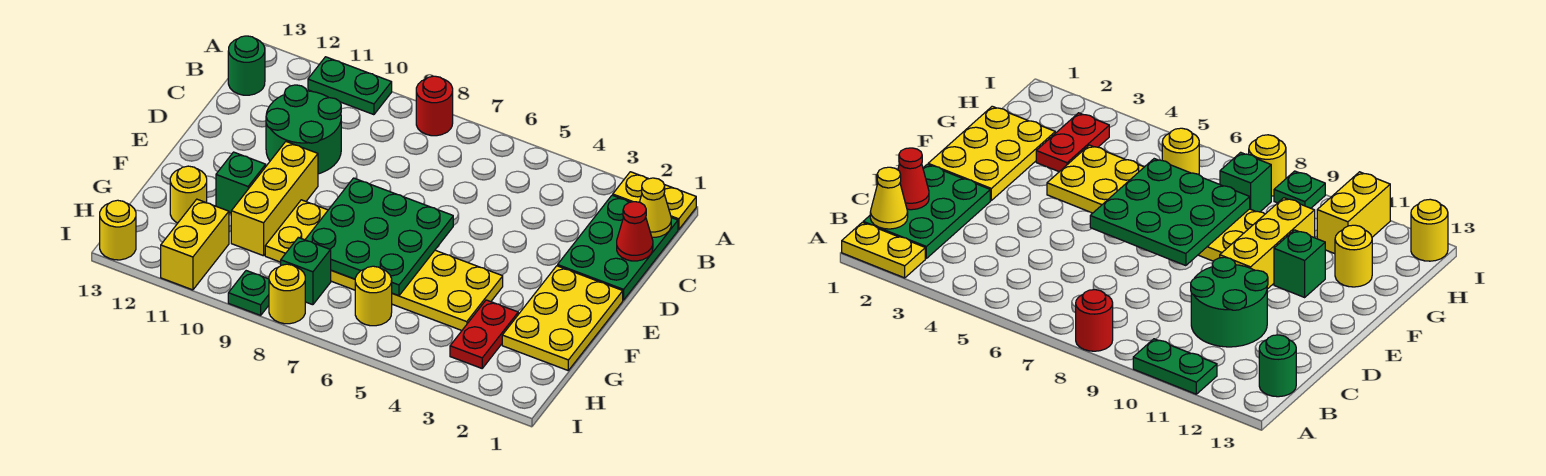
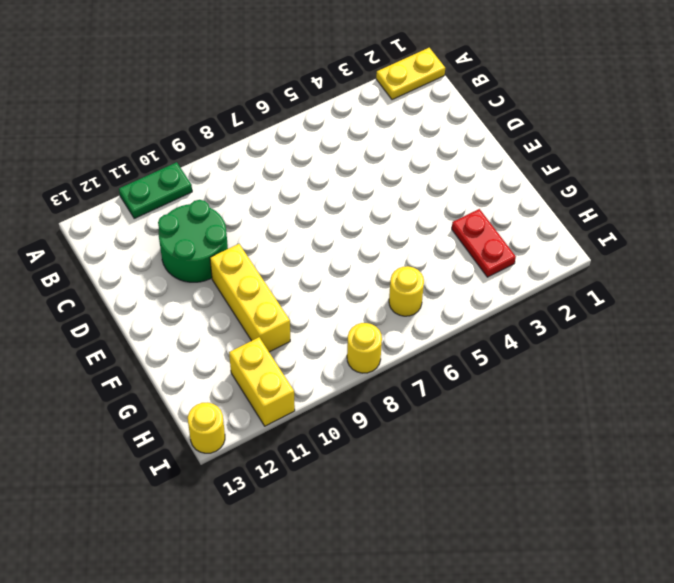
none -> red 1x1 round brick [416,76,453,136]
none -> green 2x3 plate [558,195,678,300]
none -> green 1x1 round brick [228,36,265,95]

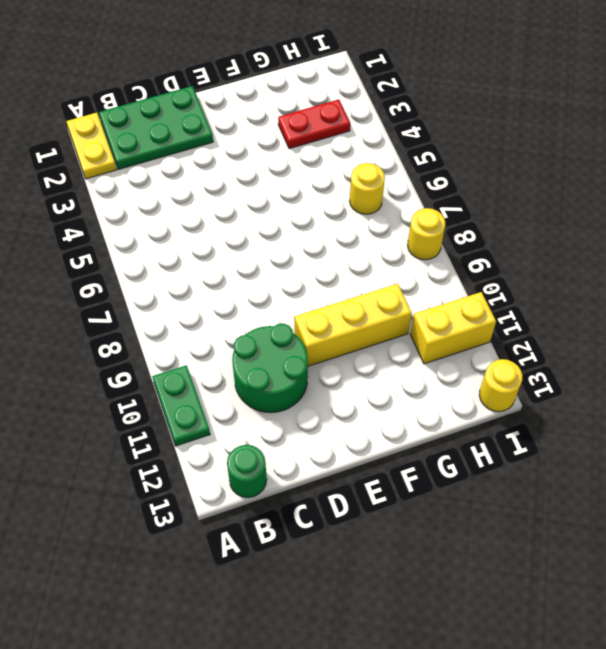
none -> red 1x1 round brick [416,76,453,136]
none -> yellow 2x3 plate [502,266,623,370]
none -> yellow 2x6 plate [265,200,503,330]

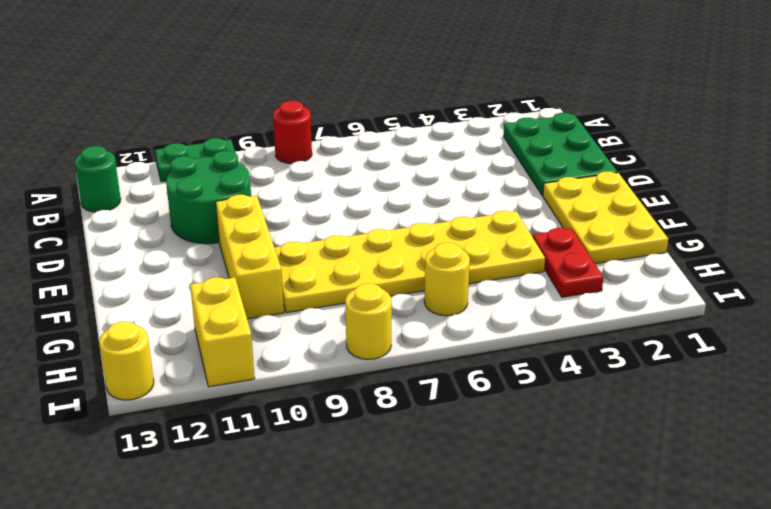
none -> yellow 1x2 plate [613,172,696,230]
none -> green 1x1 brick [216,152,266,213]
none -> yellow 1x1 round brick [170,166,207,223]

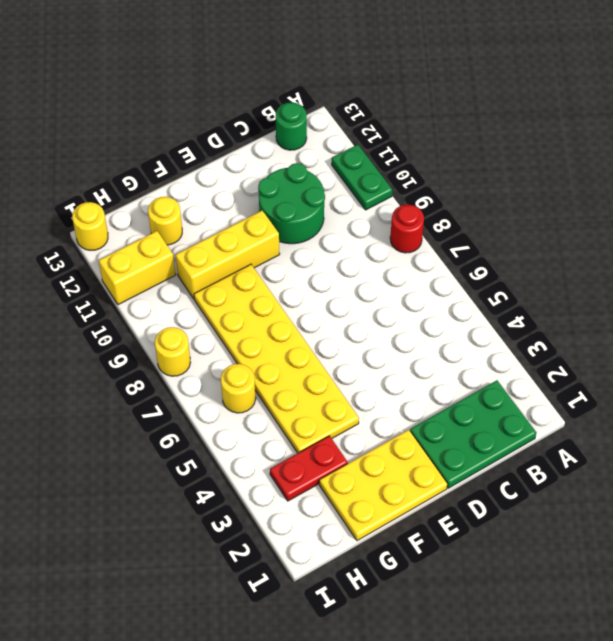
none -> yellow 1x2 plate [613,172,696,230]
none -> green 1x1 brick [216,152,266,213]
none -> green 1x1 brick [281,237,331,305]

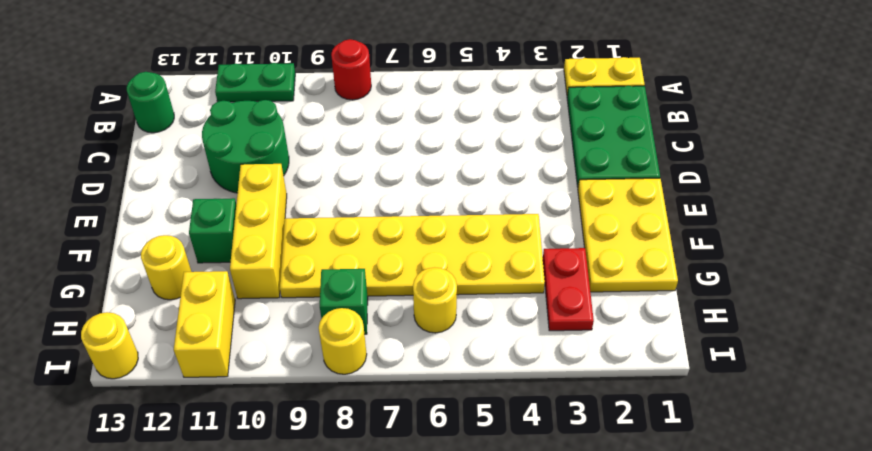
none -> green 1x1 plate [228,271,269,315]
none -> yellow 1x1 cone [640,178,671,237]
none -> red 1x1 cone [617,202,653,261]

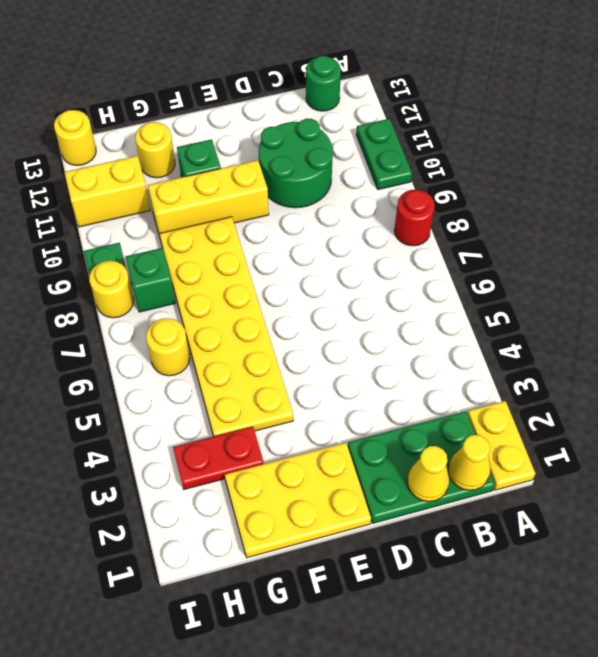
yellow 1x1 cone [407,446,450,502] -> red 1x1 cone [617,202,653,261]
none -> green 3x3 plate [305,178,453,296]

